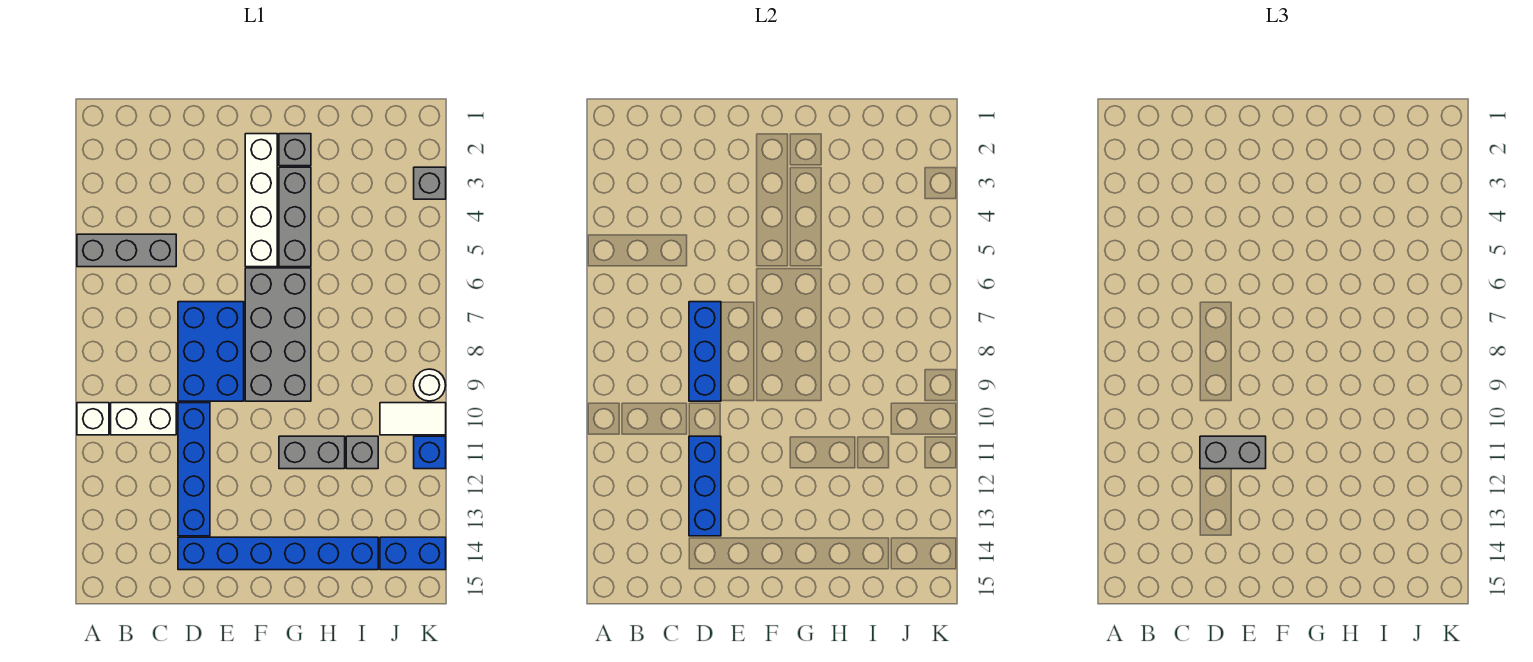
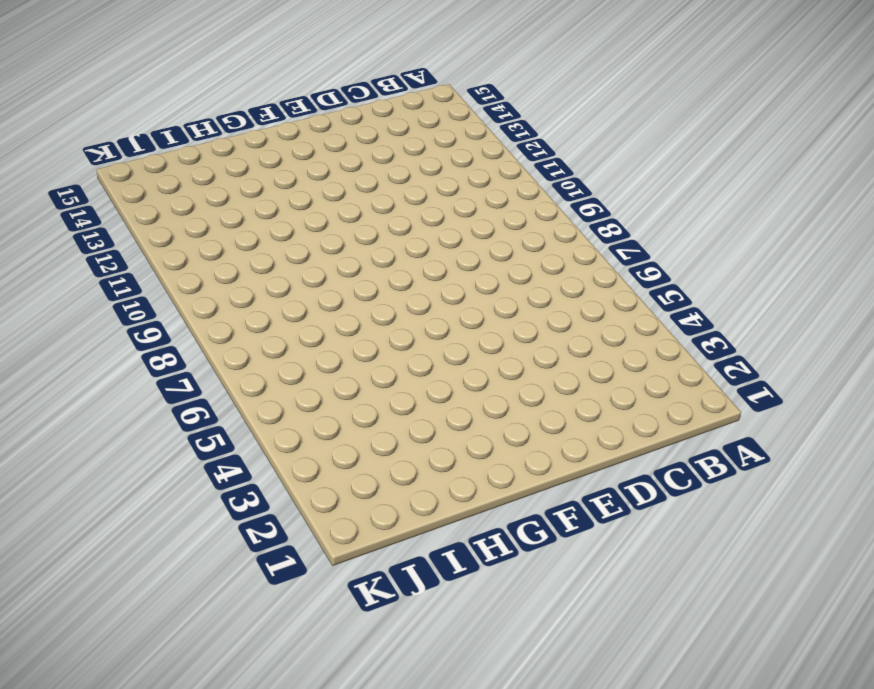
none -> grey 1x3 brick [77,234,176,267]
none -> white 1x1 brick [77,403,109,435]
none -> white 1x2 brick [111,403,176,435]

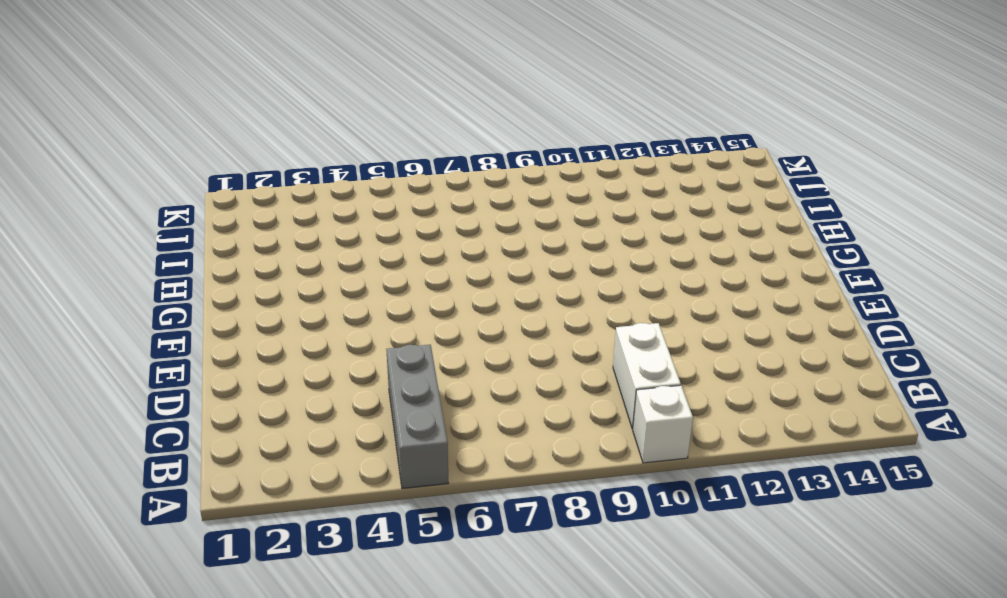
none -> blue 2x3 brick [178,302,244,401]
none -> blue 1x4 brick [178,403,210,536]
none -> blue 1x6 brick [178,537,378,570]

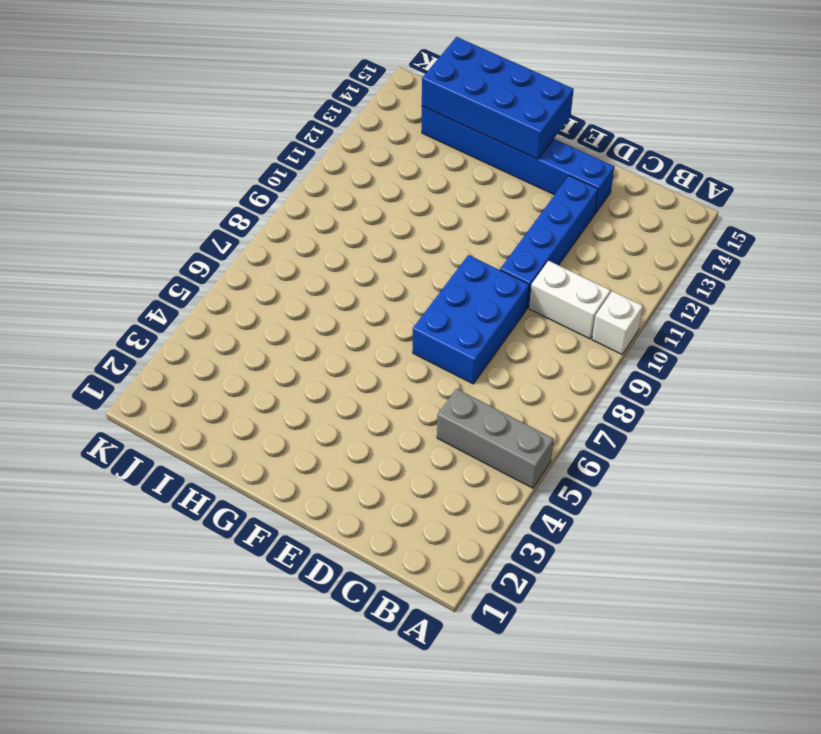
blue 2x4 brick [422,37,574,159] -> none
none -> white 1x4 brick [245,134,277,267]
none -> grey 2x4 brick [245,268,311,401]
none -> grey 1x1 brick [279,134,311,166]

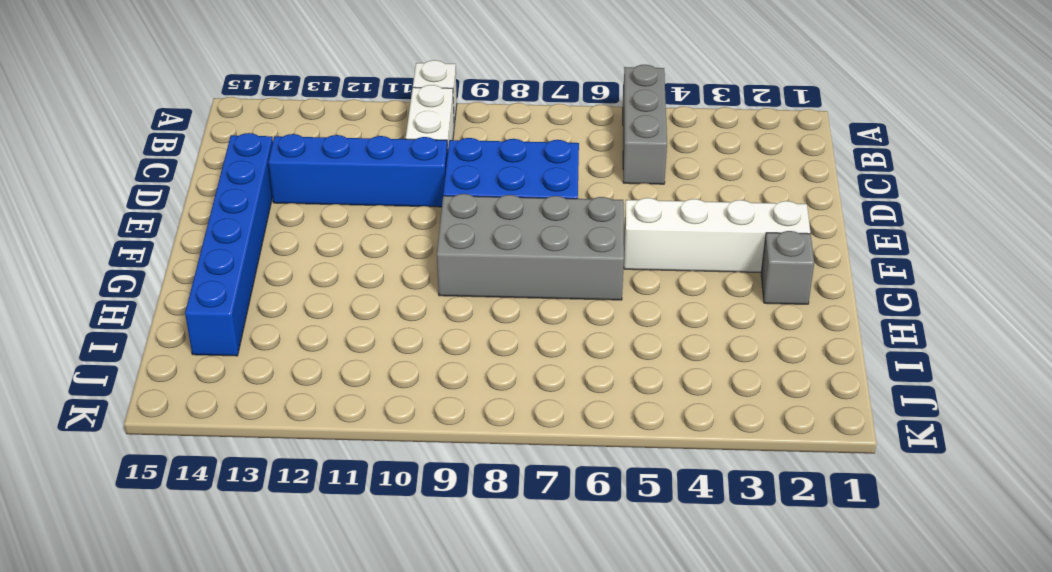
none -> grey 1x3 brick [279,167,311,267]
none -> grey 1x2 brick [279,436,345,469]
none -> grey 1x1 brick [346,436,378,469]

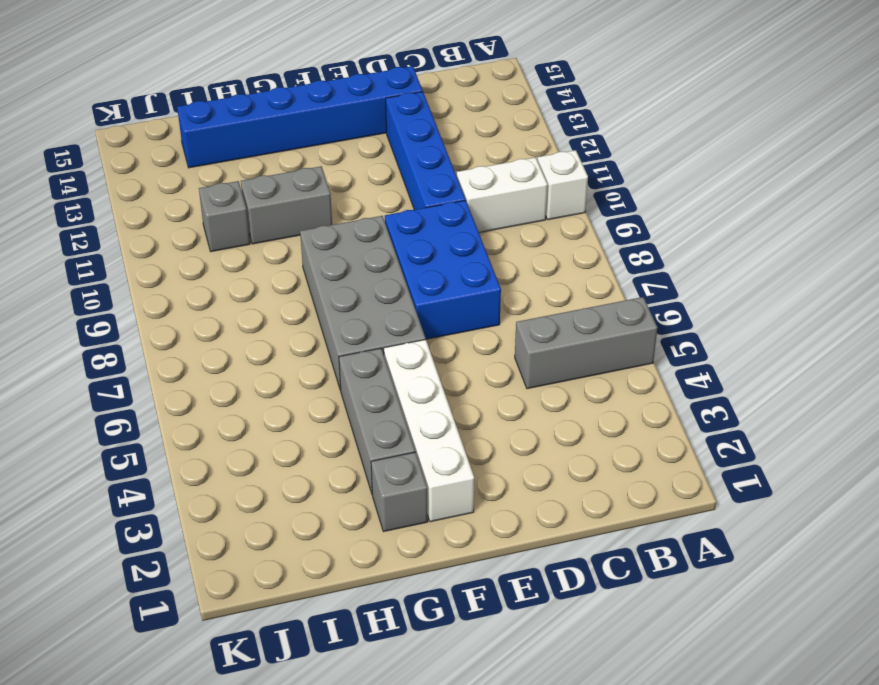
none -> white 1x2 tile [380,403,446,435]
none -> blue 1x2 brick [380,537,446,570]
none -> grey 1x1 brick [414,167,446,199]

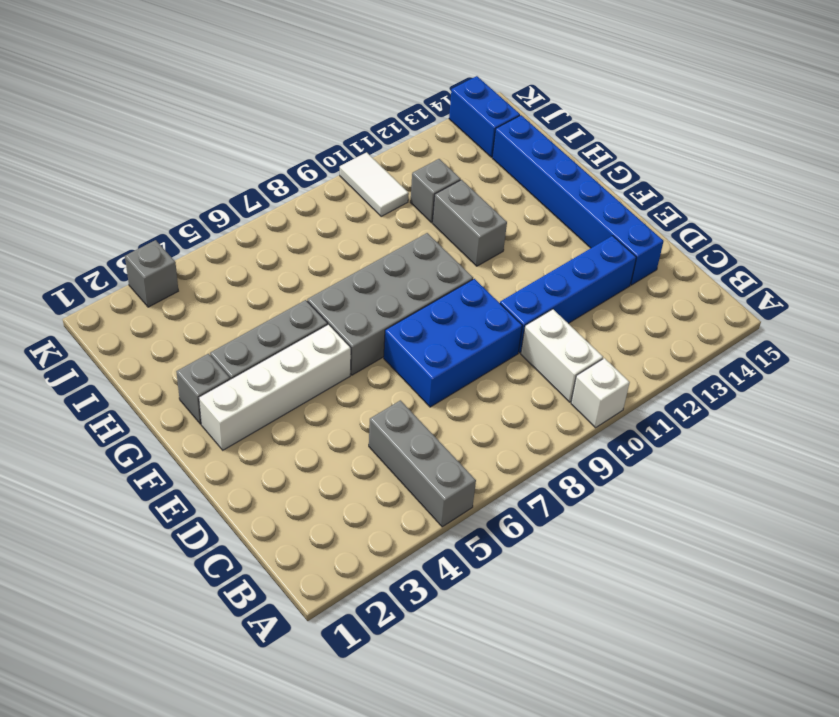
none -> white 1x1 round brick [414,369,446,401]
none -> blue 1x1 brick [414,436,446,469]
none -> blue 1x3 brick [689,302,721,401]

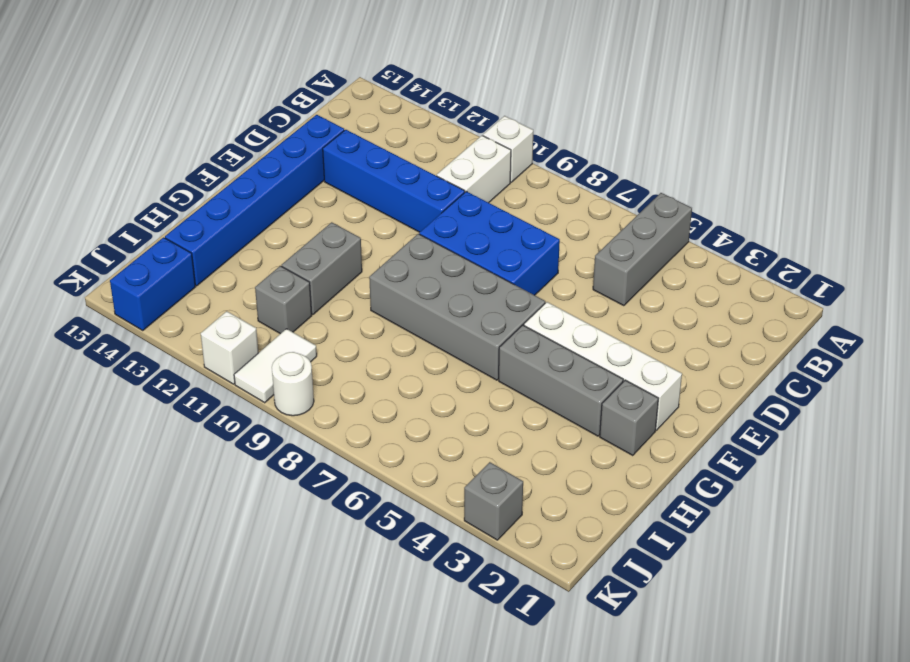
white 1x1 brick [201,311,259,384] -> blue 1x1 brick [414,436,446,469]
none -> blue 1x3 brick [689,302,721,401]
none -> blue 1x3 brick [689,436,721,536]
none -> grey 1x2 brick [1200,436,1266,469]

